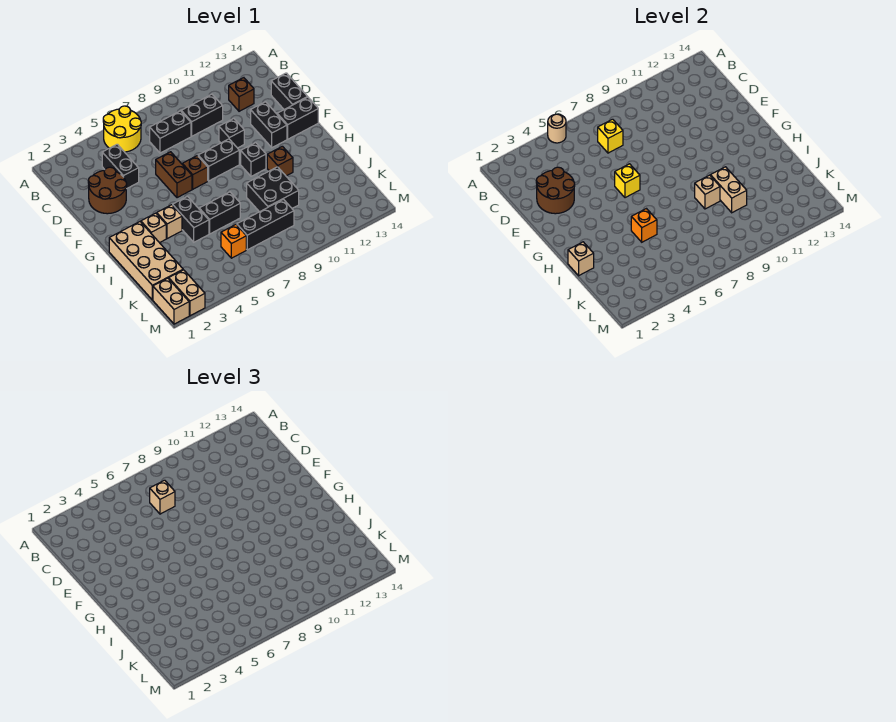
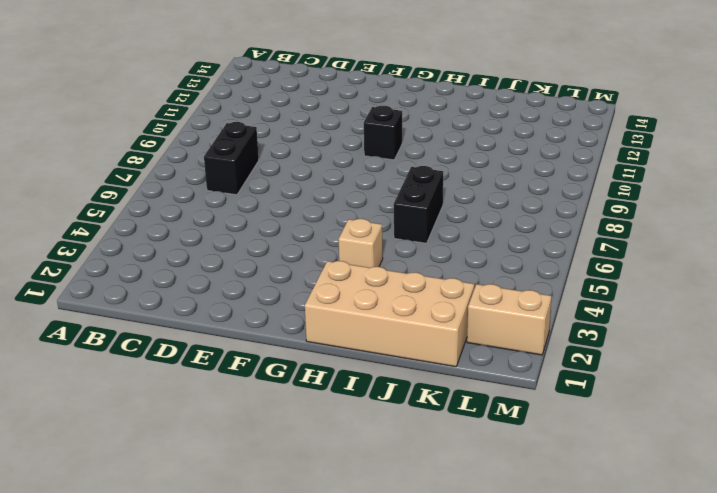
none -> yellow 2x2 round brick [103,106,141,152]
none -> black 1x2 brick [102,144,139,189]
none -> black 1x2 brick [181,94,223,136]
none -> brown 1x1 brick [229,78,254,111]

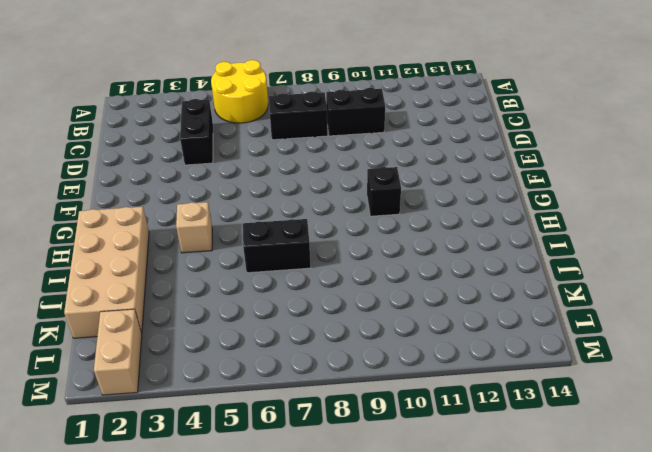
none -> brown 1x1 brick [229,78,254,111]
none -> brown 2x2 round brick [88,167,127,214]
none -> black 1x2 brick [271,73,307,109]
none -> brown 1x2 brick [156,152,192,198]

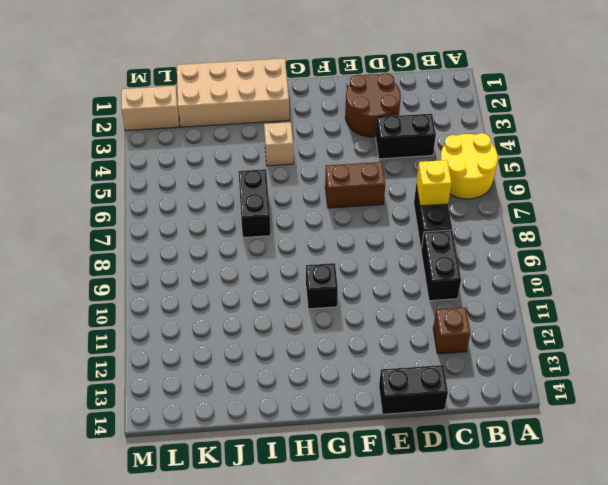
none -> black 1x1 brick [219,119,244,148]
none -> black 1x2 brick [251,102,287,147]
none -> brown 1x1 brick [182,156,208,189]
none -> black 1x2 brick [198,139,239,181]

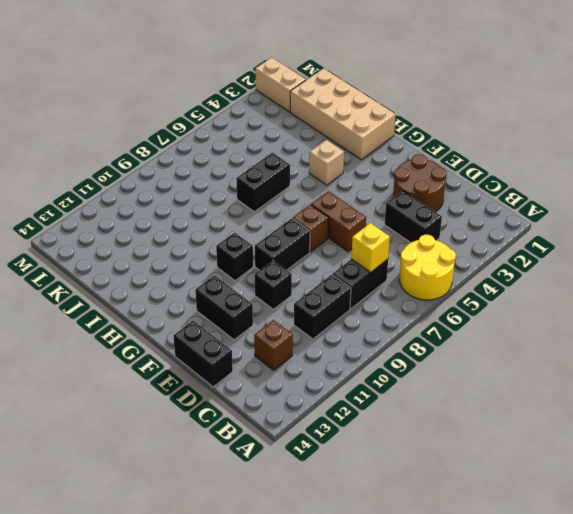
none -> black 1x2 brick [277,97,318,139]
none -> tan 1x1 brick [141,213,166,243]
none -> black 1x2 brick [173,197,209,242]
none -> brown 1x1 brick [267,146,293,176]

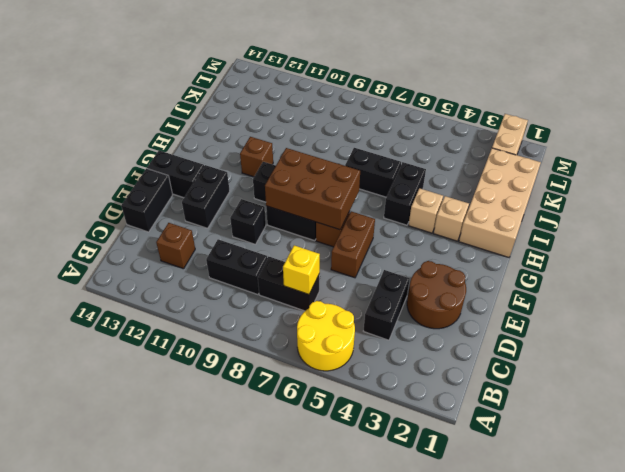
brown 2x3 brick [265,148,360,230] -> none
none -> black 2x2 brick [247,167,299,212]
none -> orange 1x1 brick [221,225,246,258]
none -> black 1x3 brick [237,199,294,250]
none -> tan 1x2 brick [153,278,189,324]

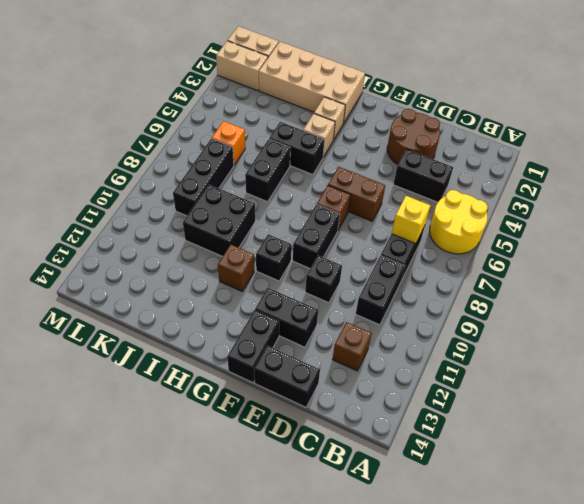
none -> tan 1x1 round brick [548,114,566,143]
none -> brown 2x2 round brick [536,167,575,214]
none -> yellow 1x1 brick [615,164,640,198]
none -> tan 1x1 brick [568,242,594,276]

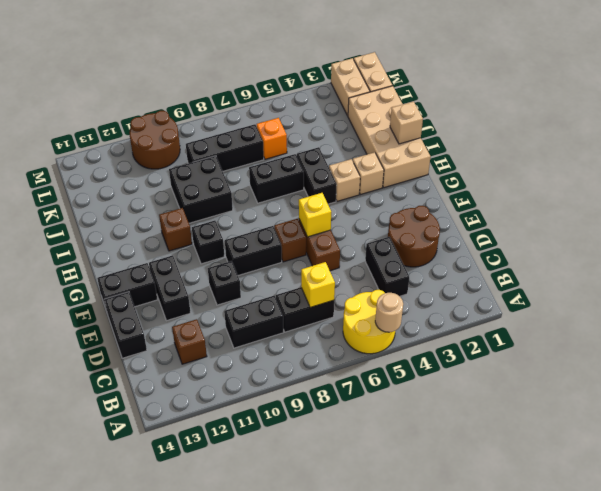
brown 2x2 round brick [129,111,180,169] -> brown 2x2 round brick moved to [536,167,575,214]
none -> orange 1x1 brick [631,209,657,242]
none -> tan 1x1 brick [695,175,720,209]
none -> tan 1x2 brick [710,167,747,213]
none -> tan 1x1 brick [150,480,175,514]

